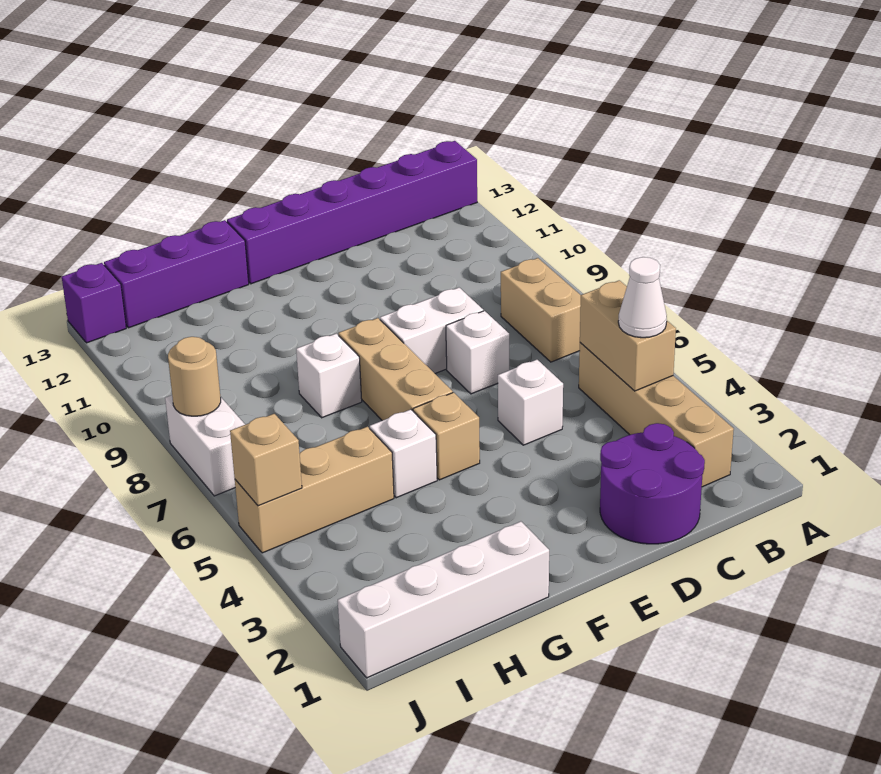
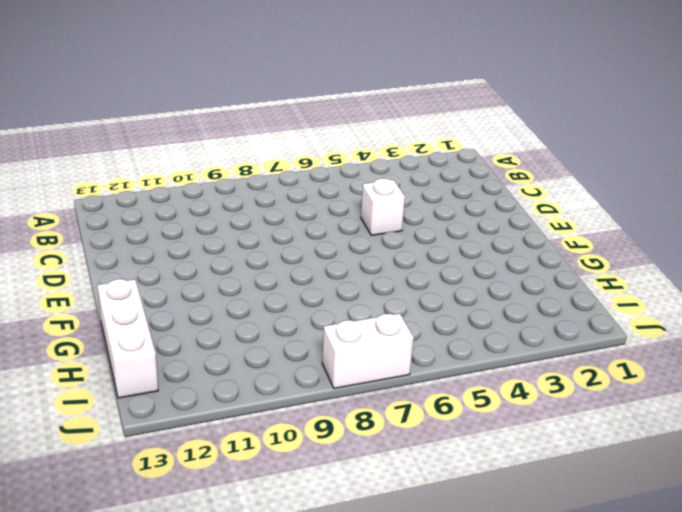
white 1x3 brick [97,279,158,398] -> purple 1x3 brick [104,220,249,328]
none -> purple 1x6 brick [227,141,477,284]
none -> tan 1x4 brick [579,343,734,487]
none -> tan 1x2 brick [501,258,581,362]

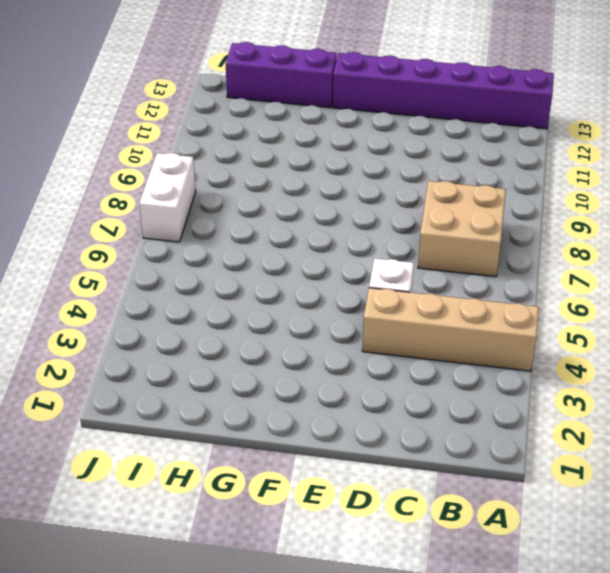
tan 1x4 brick [362,288,539,371] -> tan 1x4 brick turned to [579,343,734,487]
tan 2x2 brick [418,181,506,277] -> tan 1x2 brick [501,258,581,362]
none -> purple 2x2 round brick [600,423,705,544]
none -> white 1x1 brick [446,311,509,394]
none -> white 1x2 brick [380,288,483,373]

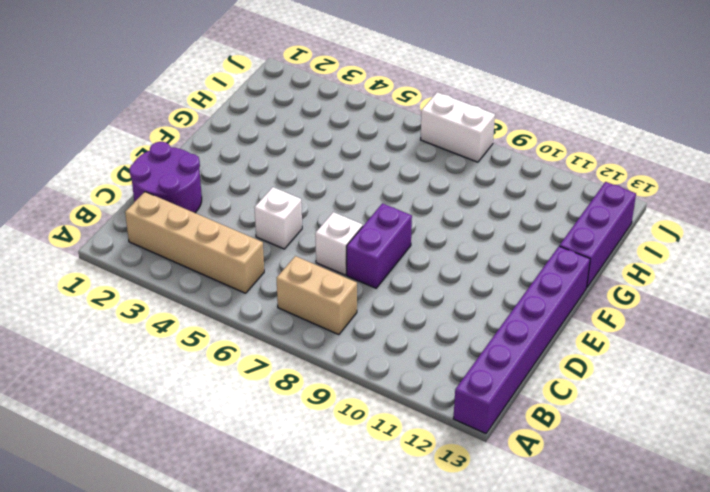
purple 1x2 brick [347,203,412,288] -> white 1x2 brick [380,288,483,373]
none -> tan 1x1 brick [413,392,480,480]
none -> tan 1x3 brick [338,318,453,421]
none -> white 1x4 brick [338,521,549,678]

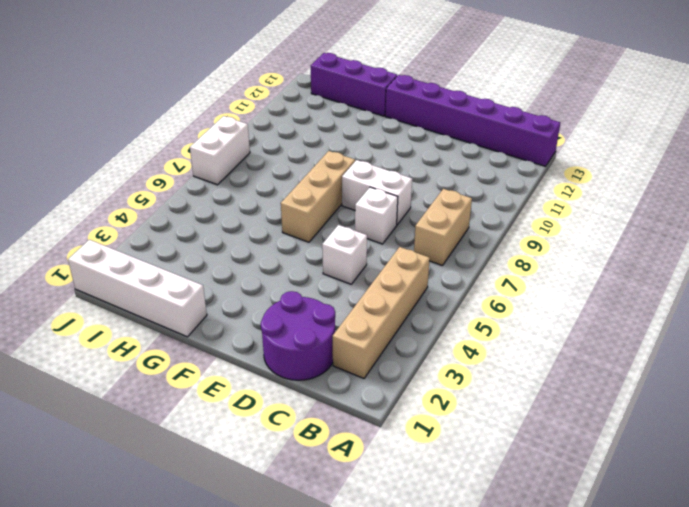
none -> tan 1x1 brick [413,392,480,480]
none -> white 1x1 brick [370,409,437,498]
none -> white 1x1 brick [296,334,362,418]

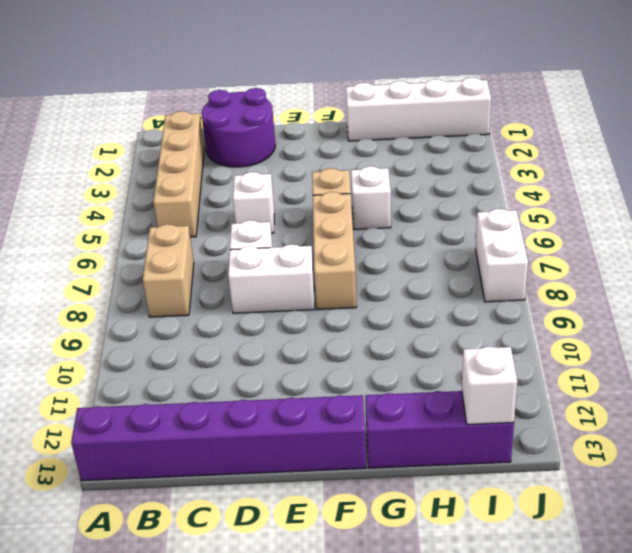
white 1x1 brick [462,346,517,425] -> white 1x1 brick moved to [296,334,362,418]
none -> tan 1x3 brick [235,426,394,553]
none -> purple 1x1 brick [62,263,126,343]
none -> tan 1x2 brick [580,280,676,391]

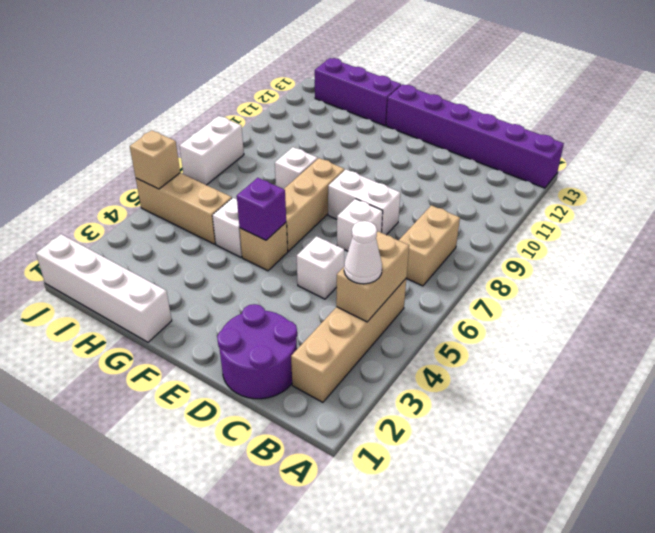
purple 1x1 brick [237,178,286,240] -> purple 1x1 brick moved to [62,263,126,343]
none -> tan 1x1 round brick [168,337,221,416]

